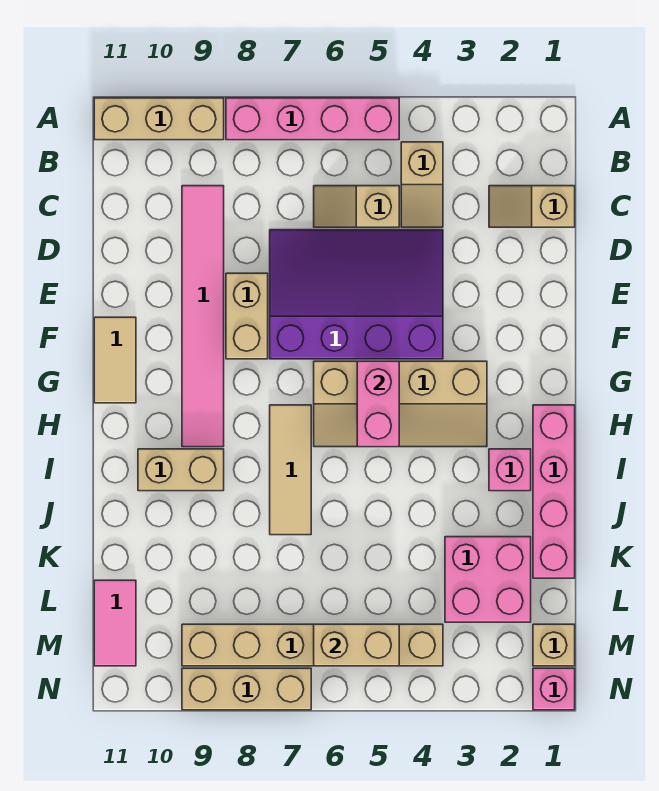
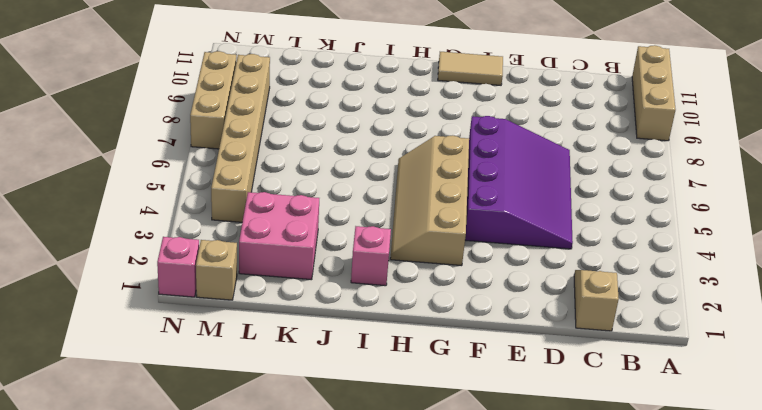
none -> pink 1x4 brick [226,98,399,140]
none -> tan 1x2 slope [401,142,443,227]
none -> tan 1x2 slope [314,186,399,227]

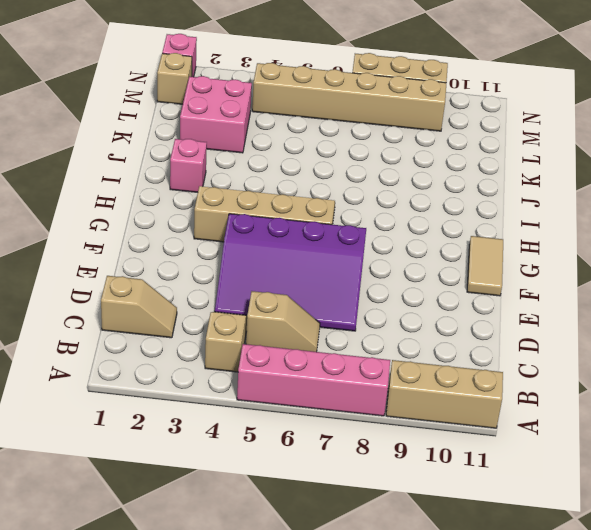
none -> pink 1x6 tile [182,186,224,447]
none -> tan 1x2 brick [226,273,268,359]
none -> pink 1x4 brick [533,405,575,578]

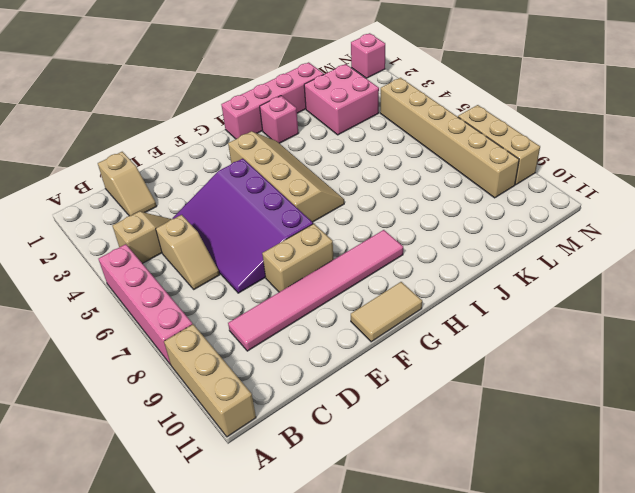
none -> tan 1x3 tile [270,405,311,535]
none -> tan 1x2 brick [138,449,224,491]
none -> pink 1x2 tile [94,580,136,666]

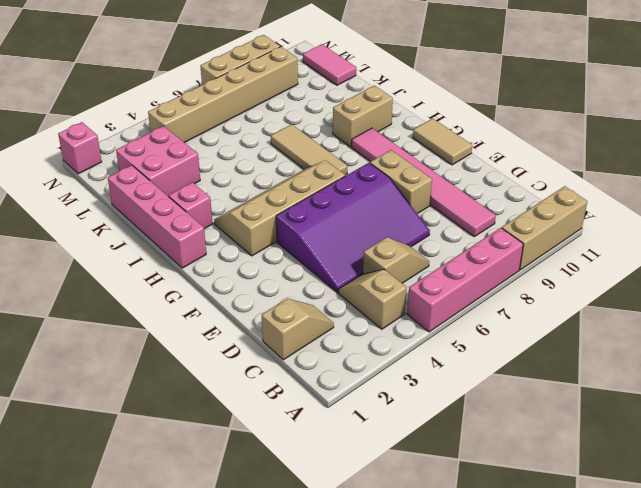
none -> tan 1x1 brick [533,624,575,666]
none -> pink 1x2 brick [357,361,399,447]
none -> tan 1x2 brick [314,624,399,666]

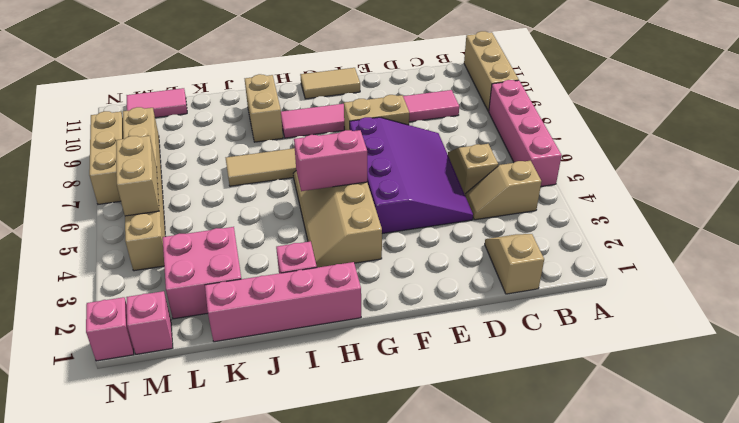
pink 1x1 brick [126,291,173,354] -> tan 1x1 brick [533,624,575,666]

